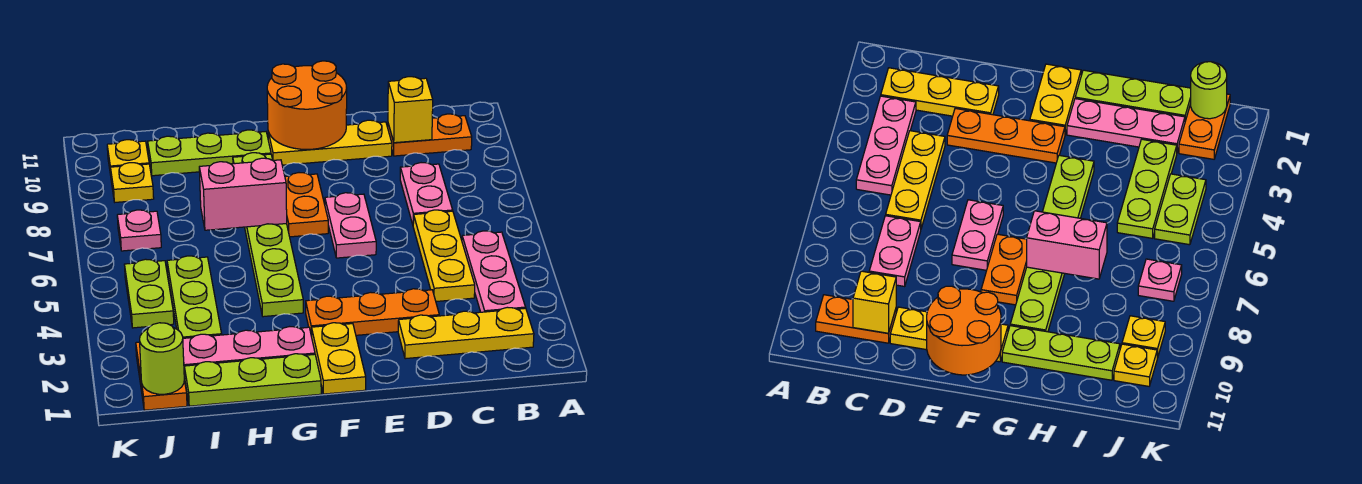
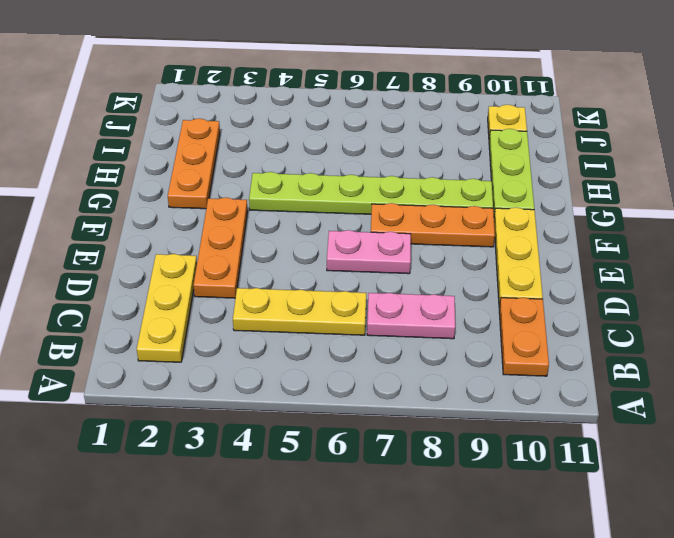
orange 1x3 plate [371,203,495,247] -> orange 1x2 plate [285,173,328,237]
orange 1x3 plate [168,118,220,209] -> pink 1x3 plate [183,327,315,377]
none -> pink 1x3 plate [462,231,525,312]
none -> yellow 1x2 plate [312,323,366,394]
none -> lime 1x3 plate [184,354,321,406]

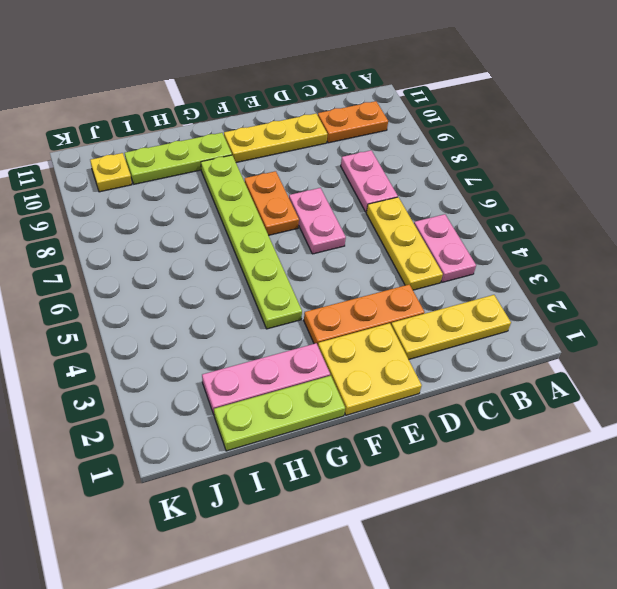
pink 1x2 plate [414,214,476,282] -> pink 1x3 plate [462,231,525,312]
yellow 2x2 plate [318,323,422,415] -> yellow 1x2 plate [312,323,366,394]
none -> lime 1x3 plate [167,256,222,338]
none -> orange 1x2 plate [136,342,187,410]
none -> lime 1x2 plate [124,259,174,328]

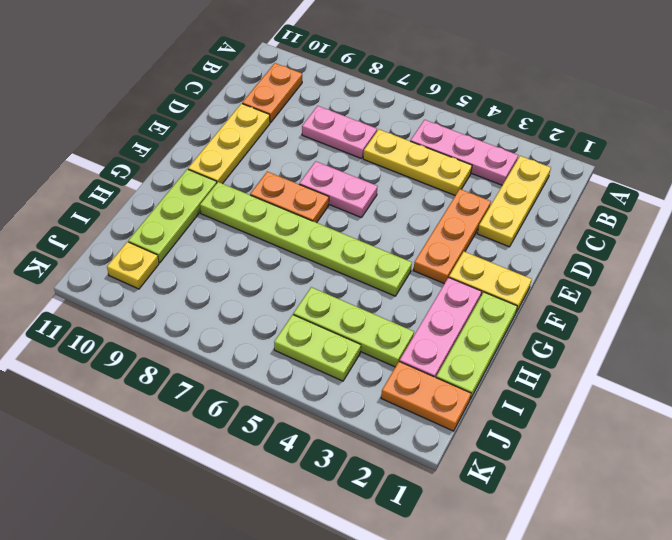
none -> pink 1x1 plate [117,210,161,251]
none -> yellow 1x1 plate [110,163,154,202]
none -> yellow 1x1 brick [388,77,433,143]

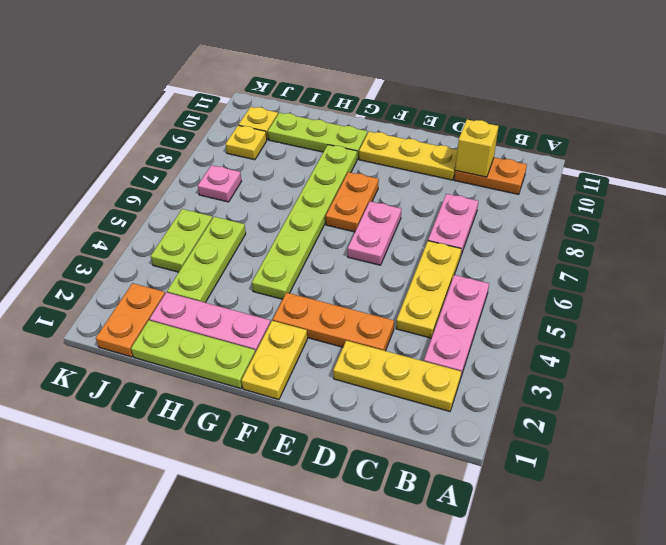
none -> orange 2x2 round brick [267,61,347,150]
none -> pink 1x2 brick [199,158,287,230]
none -> lime 1x1 round brick [140,323,184,394]

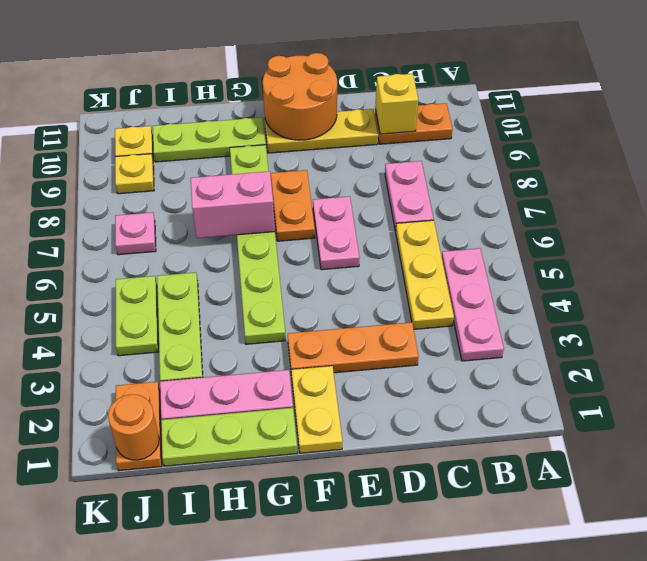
orange 1x1 round brick [108,394,159,460] -> lime 1x1 round brick [140,323,184,394]
none -> yellow 1x3 plate [398,307,534,359]

